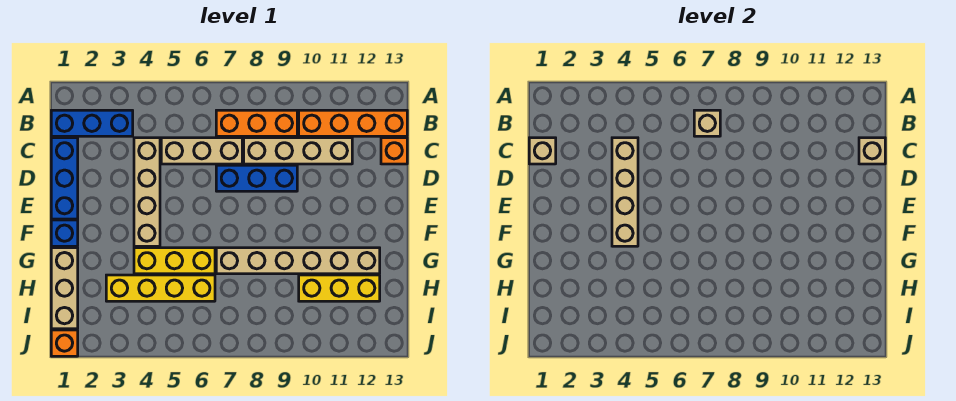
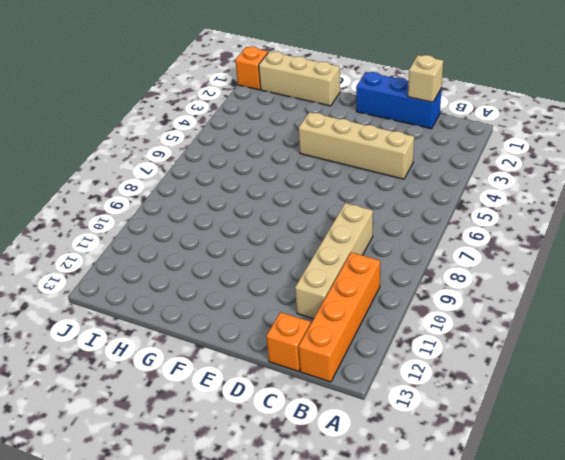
none -> blue 1x3 brick [51,110,133,136]
none -> orange 1x3 brick [216,110,297,136]
none -> tan 1x3 brick [161,138,242,164]

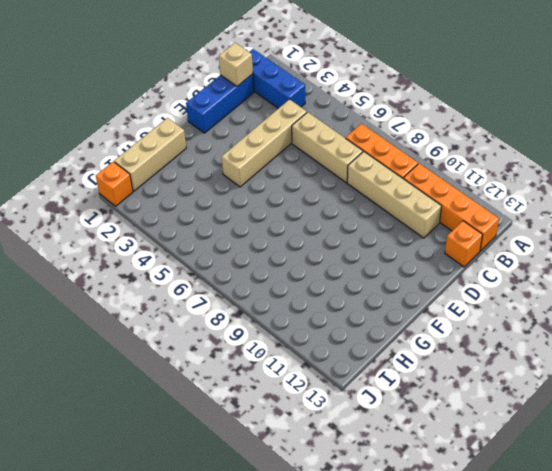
none -> blue 1x3 brick [216,165,297,191]
none -> blue 1x1 brick [51,220,78,246]
none -> yellow 1x3 brick [134,248,215,274]

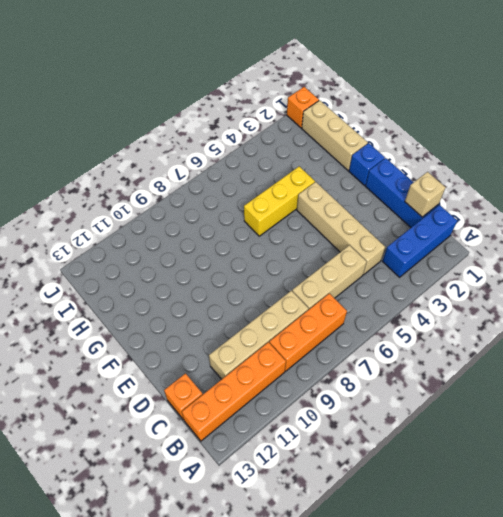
none -> blue 1x3 brick [216,165,297,191]
none -> tan 1x6 brick [216,248,380,274]
none -> yellow 1x4 brick [106,275,215,301]

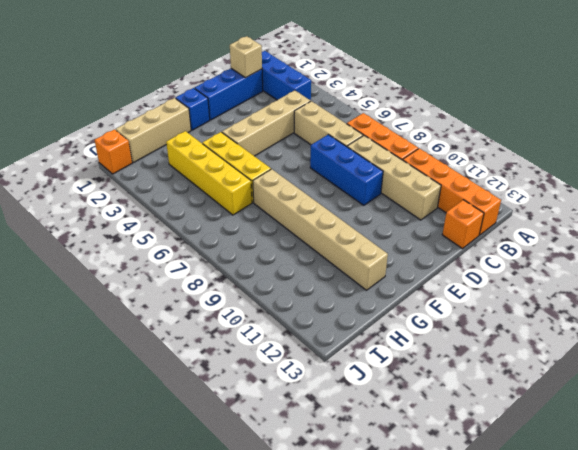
none -> yellow 1x3 brick [299,275,380,301]
none -> tan 1x1 brick [694,110,720,136]
none -> tan 1x4 brick [612,138,638,246]

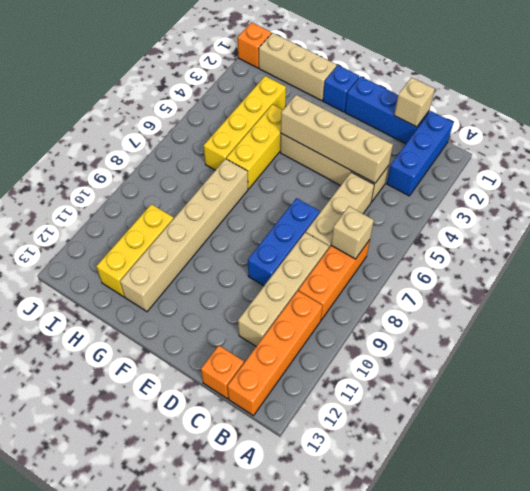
none -> tan 1x1 brick [859,138,885,164]

